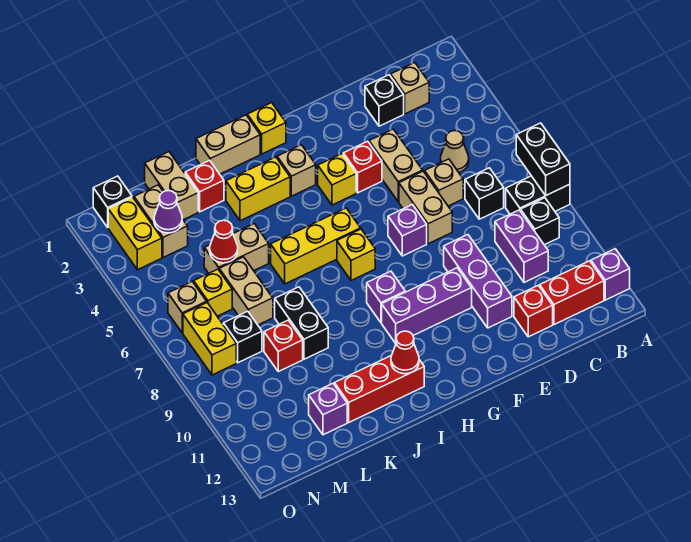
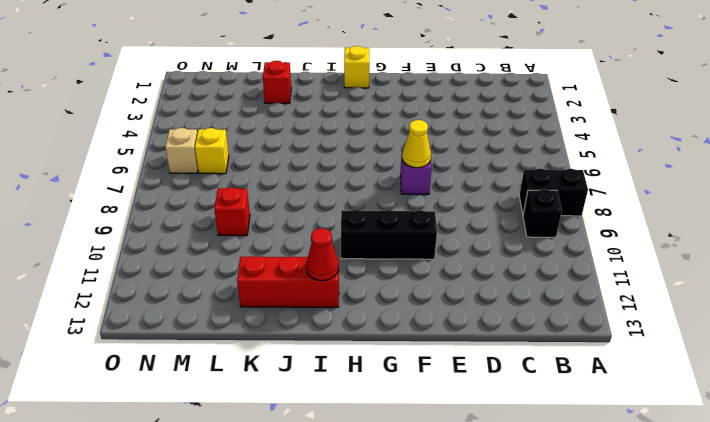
yellow 1x1 cone [402,120,431,168] -> none
black 1x3 brick [341,210,437,259] -> purple 1x3 brick [382,268,472,343]
none -> purple 1x1 brick [591,249,630,300]
none -> red 1x2 brick [540,261,604,325]
none -> tan 1x1 brick [391,63,429,114]
none -> tan 1x1 cone [441,131,469,172]

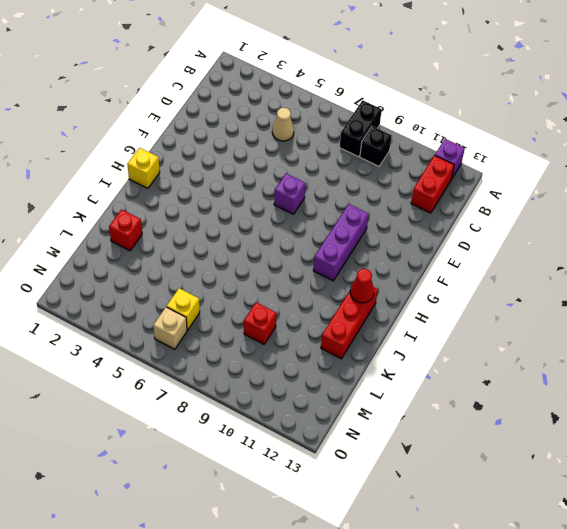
none -> tan 1x1 brick [391,63,429,114]
none -> black 1x1 brick [465,168,504,219]
none -> purple 1x2 brick [495,210,548,282]
none -> black 1x1 brick [365,75,404,126]

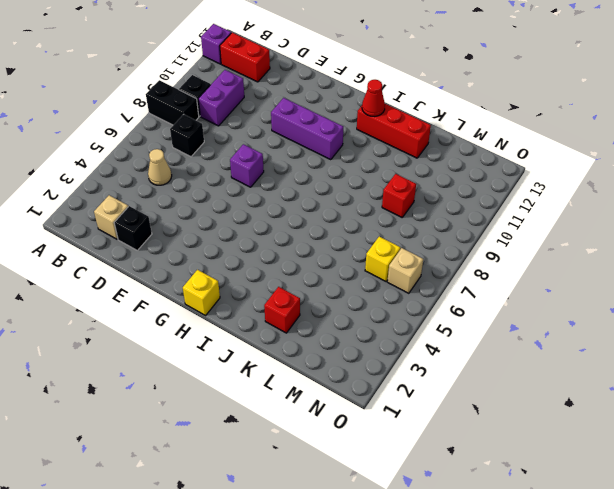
none -> tan 1x1 brick [425,159,463,206]
none -> red 1x1 brick [514,285,553,337]
none -> tan 1x2 brick [369,129,423,202]
none -> tan 1x2 brick [399,171,452,244]

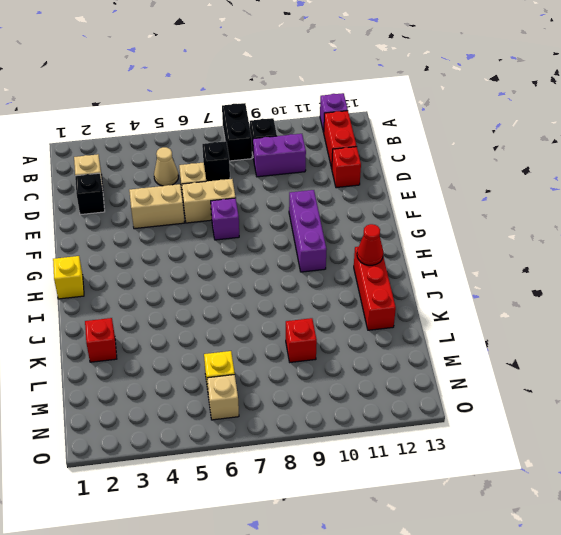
none -> purple 1x3 brick [444,235,512,328]
none -> red 1x1 brick [343,141,382,193]
none -> yellow 1x1 brick [318,154,356,205]
none -> tan 1x1 brick [277,145,316,196]

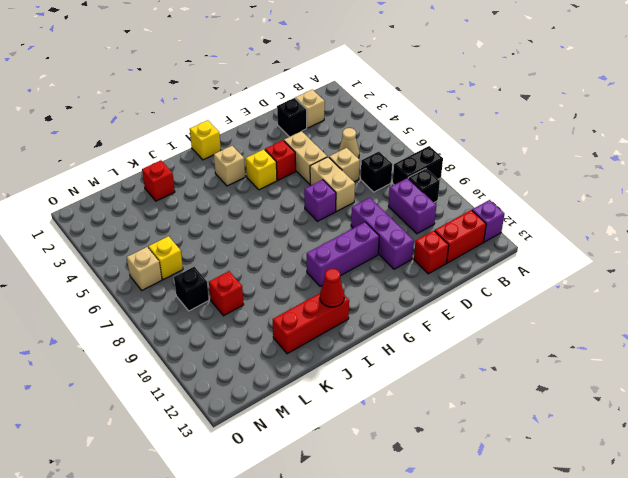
none -> yellow 1x3 brick [271,208,361,284]
none -> yellow 1x1 brick [337,229,375,280]
none -> purple 1x1 brick [367,271,405,323]
none -> tan 1x2 brick [196,115,260,174]

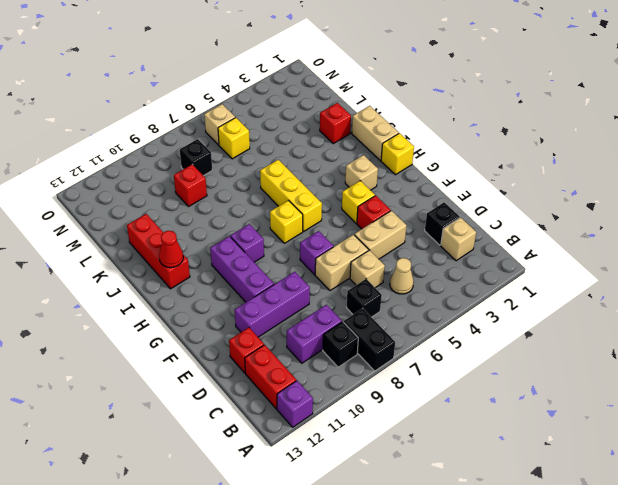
none -> yellow 1x2 brick [226,157,290,221]
none -> tan 1x2 brick [204,224,269,273]
none -> black 1x2 brick [275,287,328,359]
none -> tan 1x2 brick [145,152,198,220]

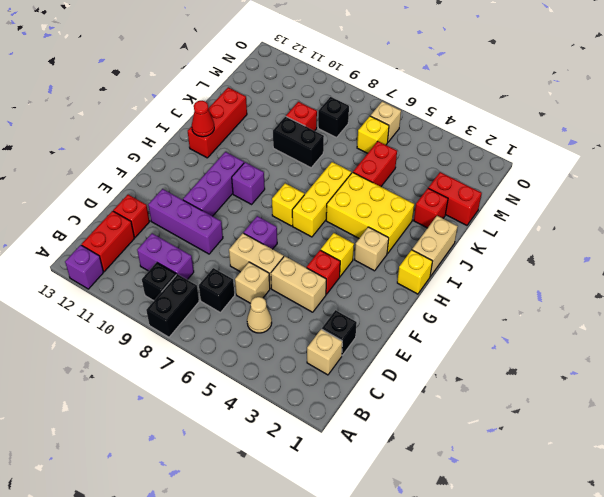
yellow 2x3 brick [326,172,414,254] -> yellow 1x2 brick [226,157,290,221]
red 1x2 brick [353,141,397,187] -> tan 1x2 brick [204,224,269,273]
red 1x2 brick [428,172,482,225] -> tan 1x2 brick [145,152,198,220]
none -> tan 1x2 brick [219,257,273,325]
none -> purple 1x1 brick [309,384,347,435]
none -> tan 1x2 brick [134,185,188,257]
none -> black 1x1 brick [93,176,132,227]

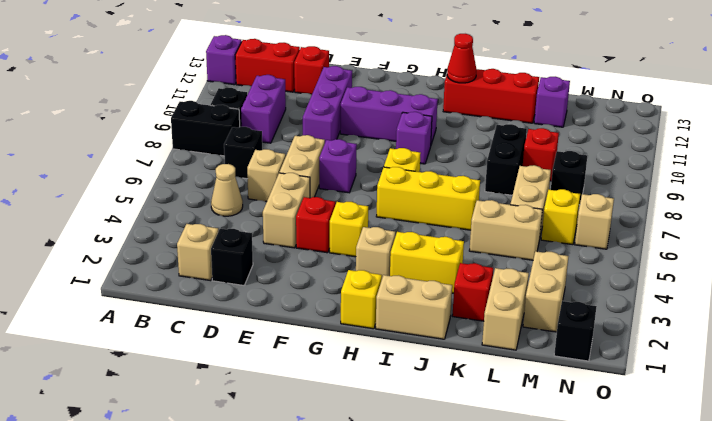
none -> yellow 1x2 brick [108,197,162,270]
none -> yellow 1x2 brick [183,303,236,375]
none -> black 1x2 brick [516,123,570,196]
none -> red 1x1 cone [210,220,238,263]

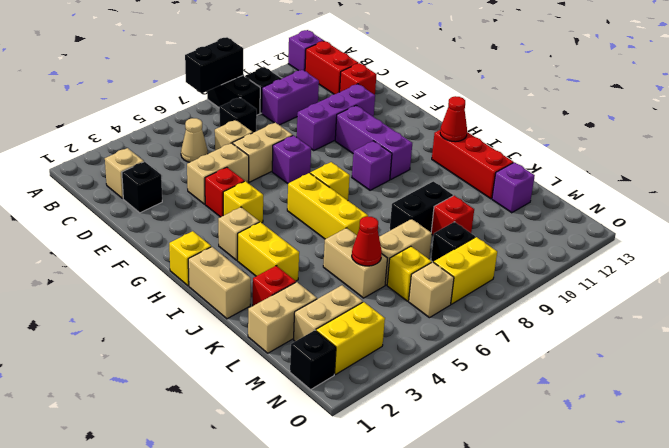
none -> purple 1x1 cone [154,191,182,233]

